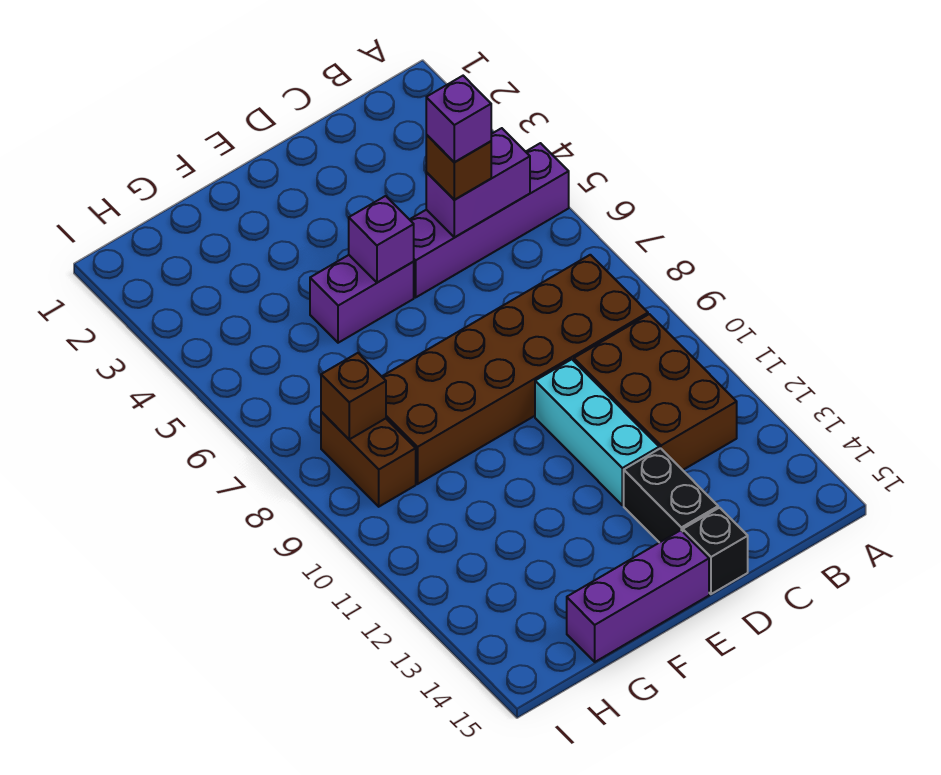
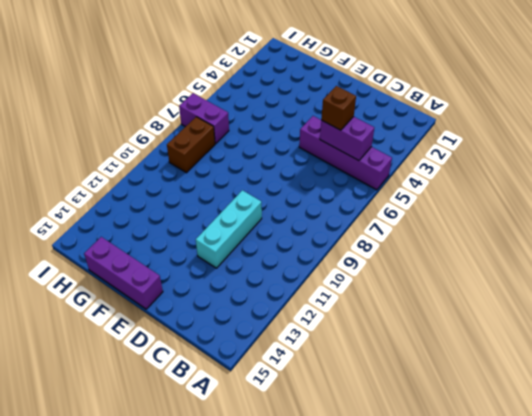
purple 1x2 brick [179,93,229,144] -> purple 1x2 brick moved to [310,255,414,343]
none -> brown 2x6 brick [382,255,648,484]
none -> brown 2x3 brick [574,314,737,470]
none -> black 1x2 brick [624,448,718,543]

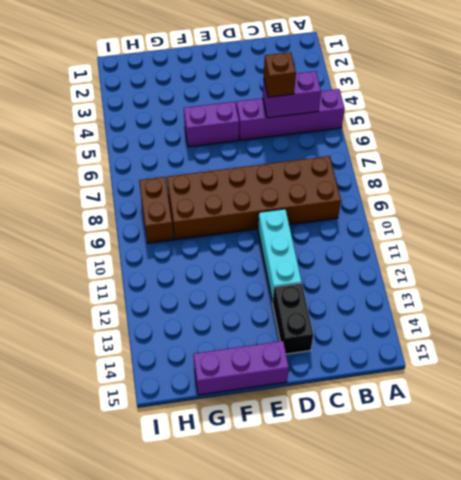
none -> brown 2x3 brick [574,314,737,470]
none -> black 1x1 brick [683,508,748,594]
none -> purple 1x1 brick [349,196,414,283]

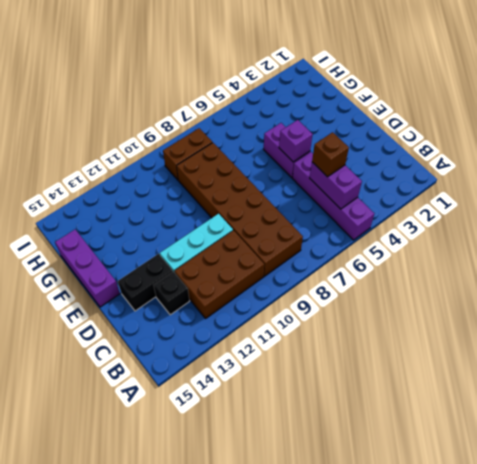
black 1x1 brick [154,271,189,315] -> black 1x1 brick moved to [683,508,748,594]
none -> brown 1x1 brick [321,353,386,439]
none -> purple 1x1 brick [426,76,491,162]

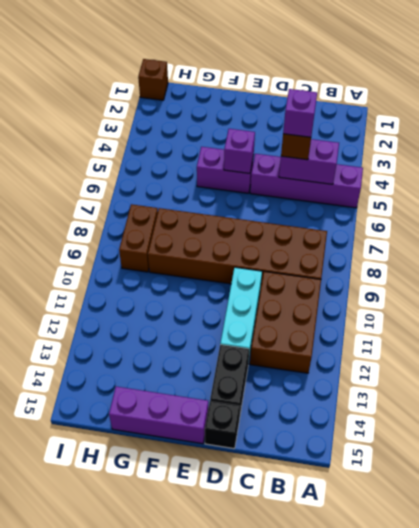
brown 1x1 brick [138,59,168,100] -> brown 1x1 brick moved to [321,353,386,439]

